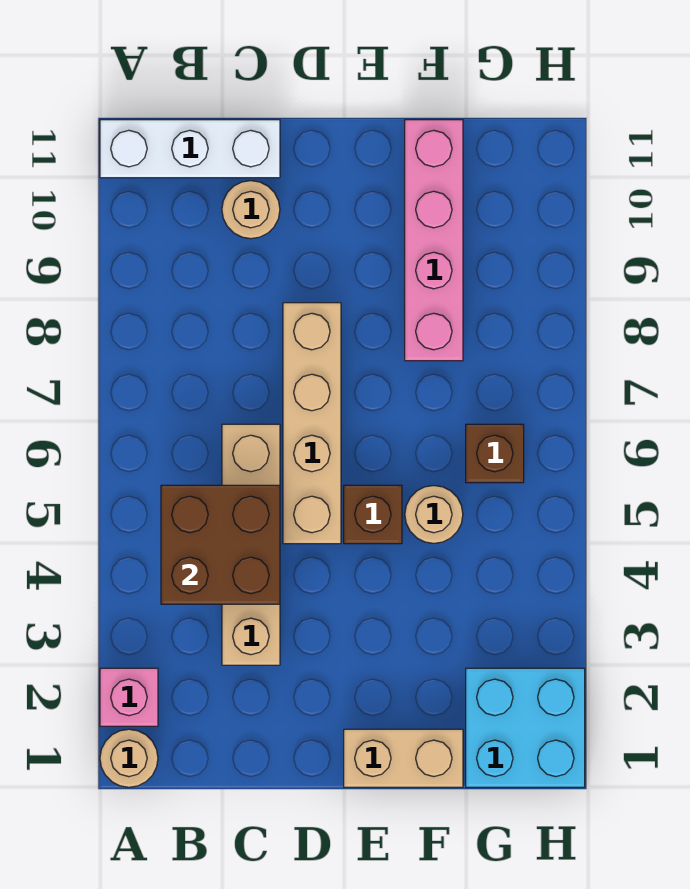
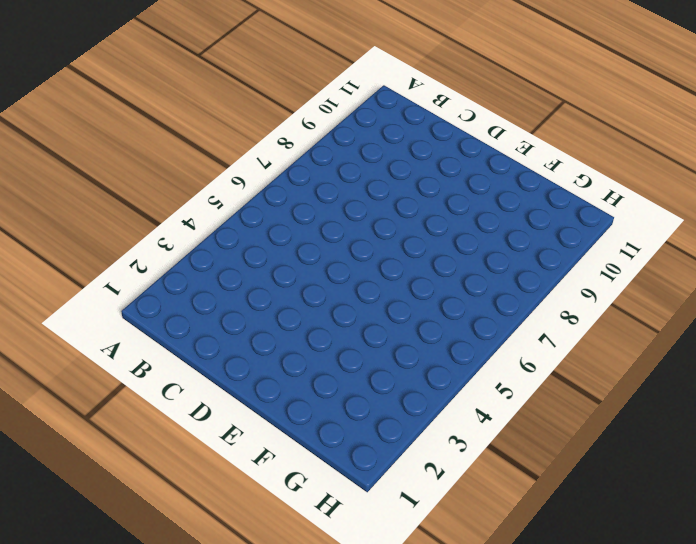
none -> tan 1x1 round brick [100,729,158,787]
none -> pink 1x1 brick [100,668,158,726]
none -> white 1x3 brick [100,120,280,178]

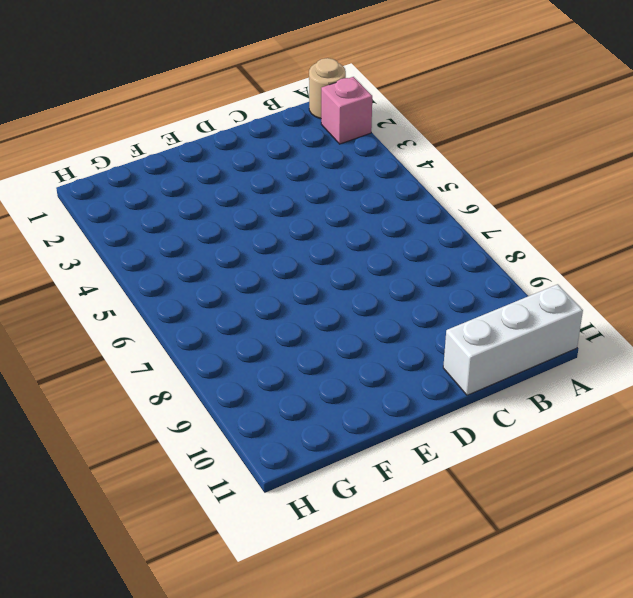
none -> tan 1x4 brick [222,424,280,665]
none -> tan 1x1 round brick [222,181,280,239]
none -> tan 1x4 brick [283,303,341,544]

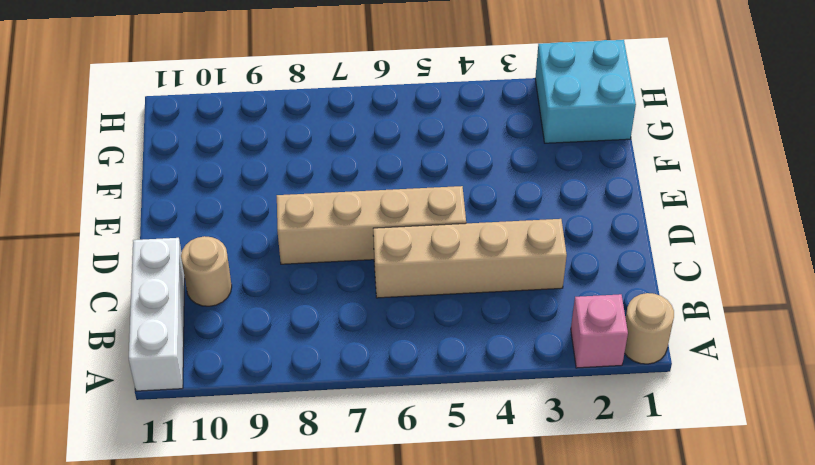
none -> tan 1x2 brick [344,729,463,787]
none -> brown 1x1 brick [344,485,402,544]
none -> tan 1x1 round brick [405,486,463,543]

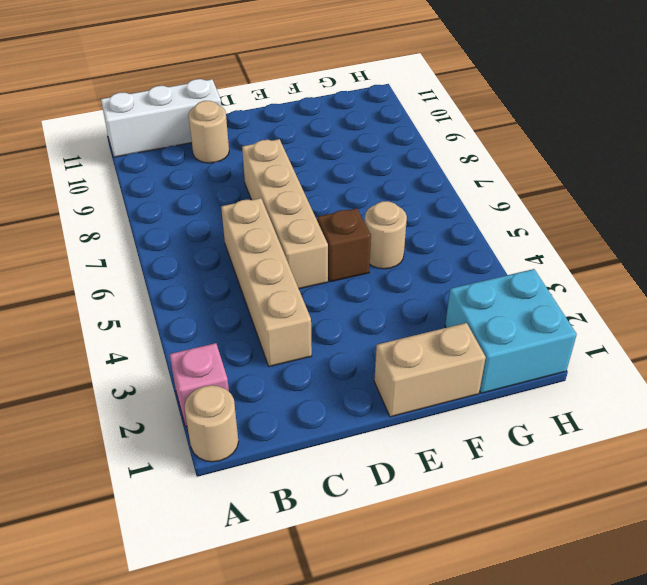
none -> pink 1x4 brick [405,120,463,361]
none -> brown 1x1 brick [466,424,524,483]
none -> brown 2x2 brick [161,485,280,604]

